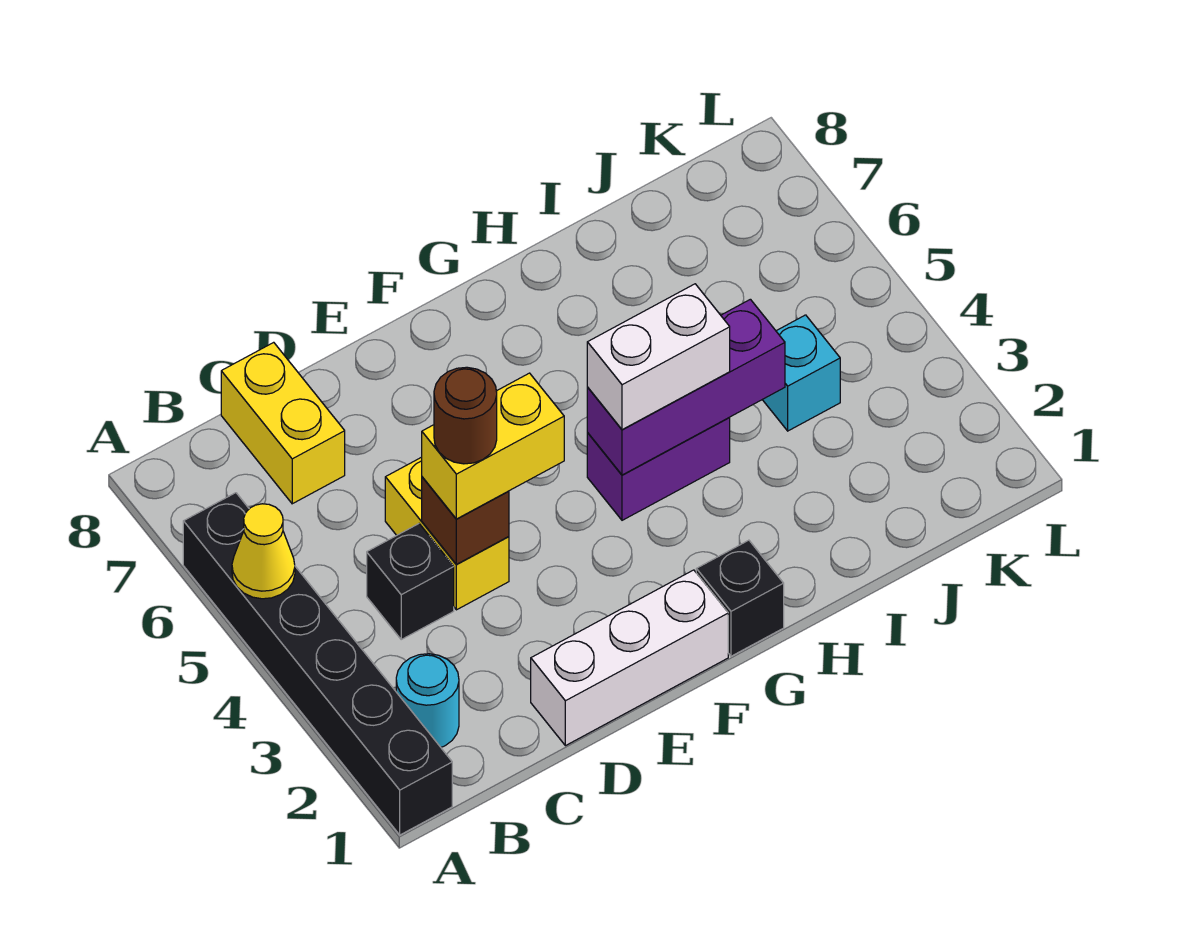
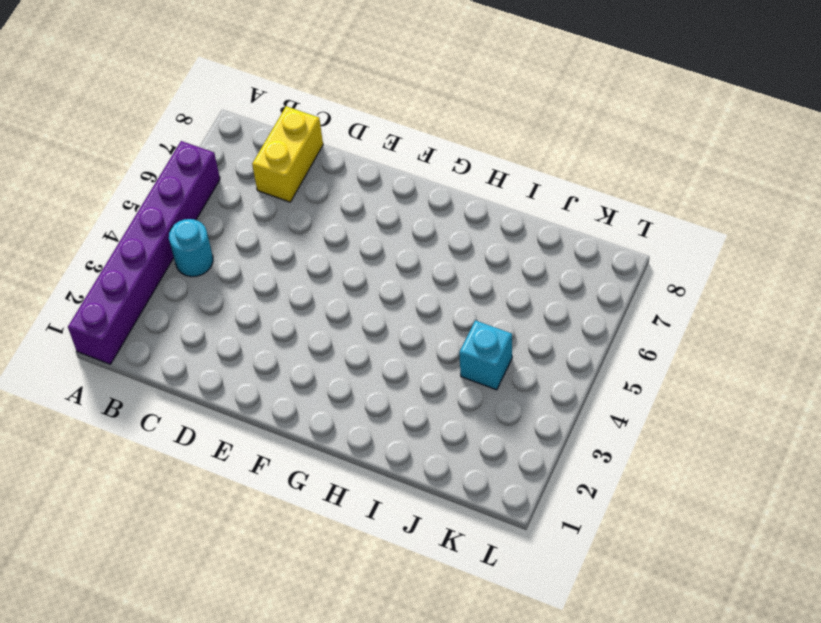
purple 1x6 brick [68,141,220,364] -> black 1x6 brick [183,493,452,835]
cyan 1x1 round brick [169,219,213,277] -> cyan 1x1 round brick moved to [396,654,459,747]
none -> black 1x1 brick [367,524,454,639]
none -> white 1x3 brick [531,570,728,746]
none -> yellow 1x2 brick [385,457,509,610]

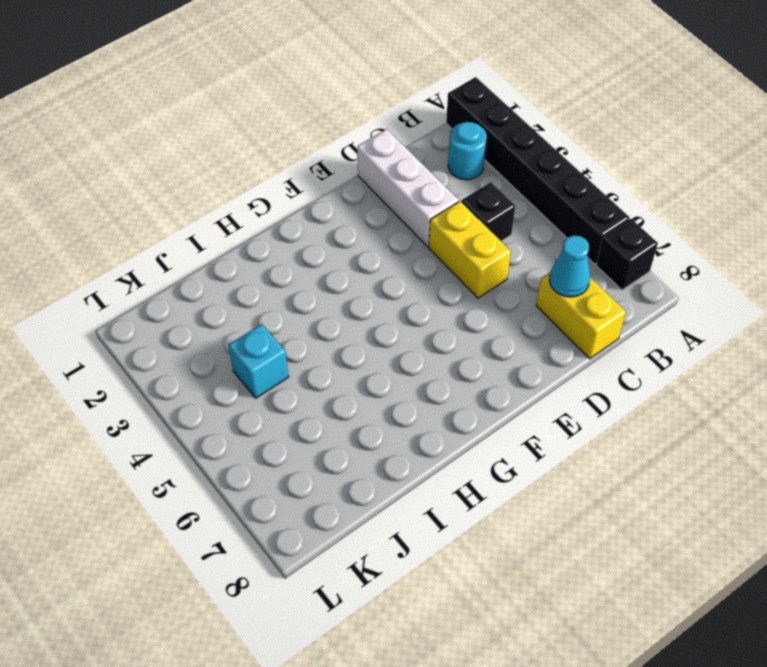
black 1x1 brick [596,219,658,290] -> black 1x1 brick moved to [696,540,784,656]
cyan 1x1 cone [549,235,590,297] -> none
white 1x3 brick [357,129,459,247] -> white 1x3 brick turned to [531,570,728,746]
none -> purple 1x2 brick [587,417,730,520]
none -> yellow 1x1 cone [232,504,295,599]
none -> brown 1x1 brick [422,477,509,564]

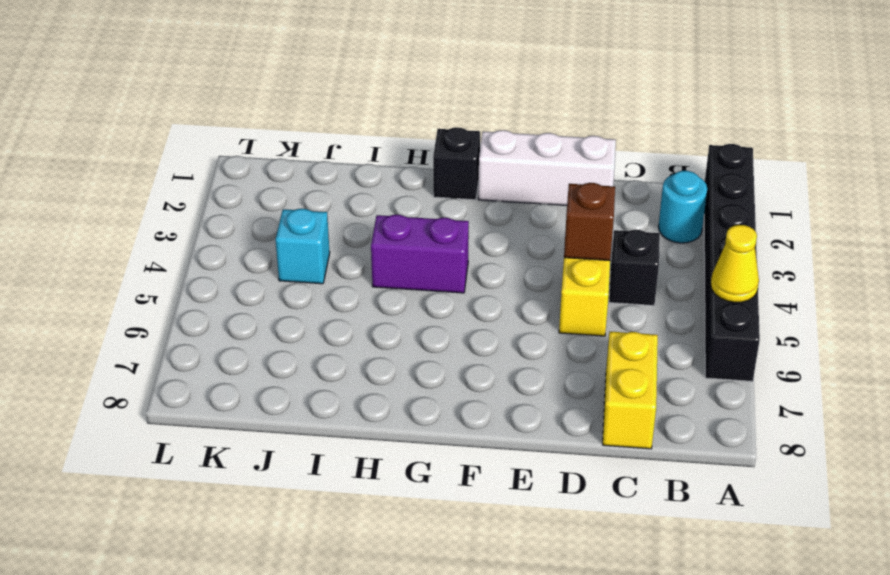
none -> purple 1x3 brick [587,299,785,475]
none -> yellow 1x2 brick [422,373,564,519]
none -> white 1x2 brick [587,284,730,430]

